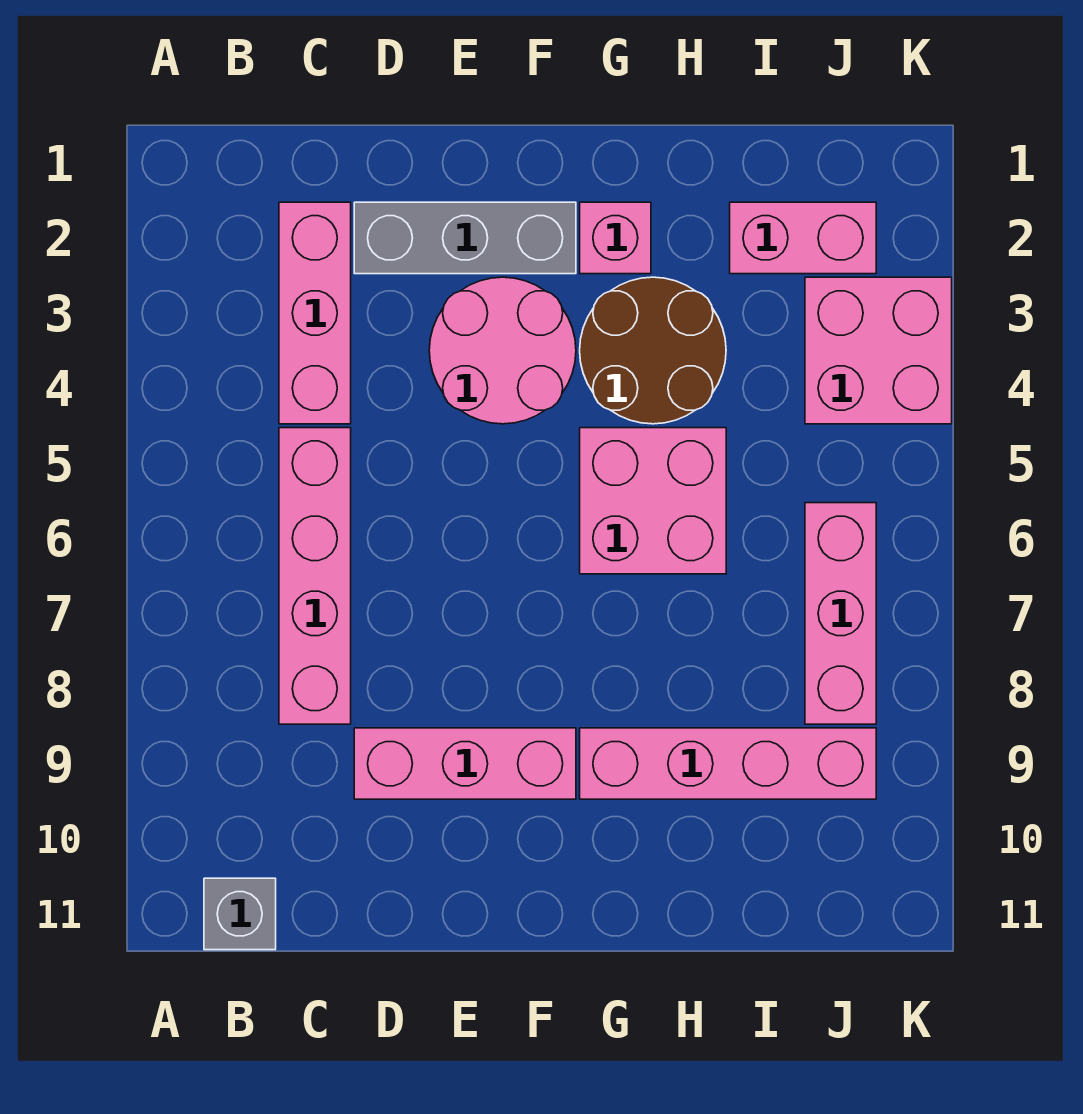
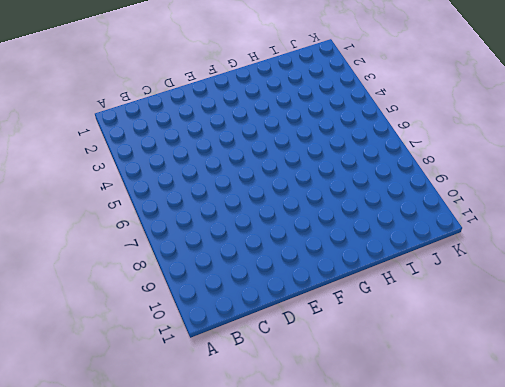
none -> grey 1x1 brick [204,878,276,950]
none -> pink 1x3 brick [279,202,351,424]
none -> pink 1x4 brick [279,428,351,724]

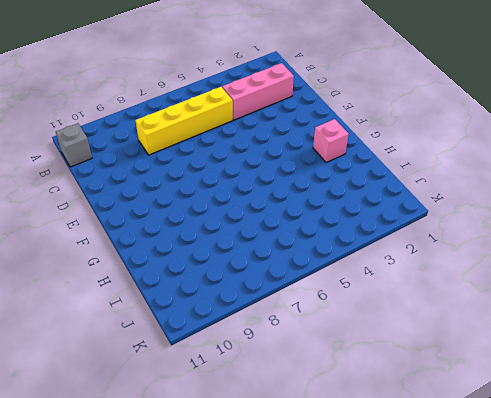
yellow 1x4 brick [135,87,233,155] -> pink 1x4 brick [279,428,351,724]
none -> grey 1x3 brick [354,202,576,274]
none -> pink 1x3 brick [354,728,576,799]
none -> pink 2x2 round brick [429,277,576,424]

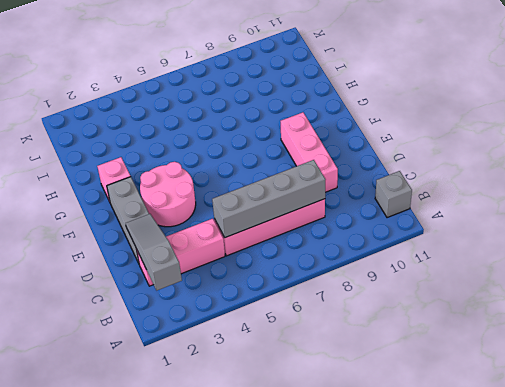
grey 1x3 slope [125,214,182,290] -> none
grey 1x4 brick [212,160,326,238] -> none
none -> brown 2x2 round brick [580,277,726,424]
none -> pink 2x2 brick [580,428,726,574]
none -> pink 1x4 brick [580,728,876,799]

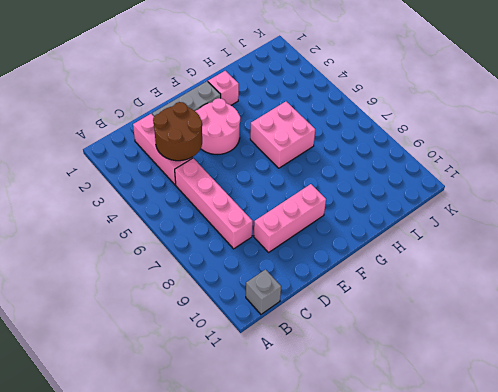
brown 2x2 round brick [153,102,202,161] -> brown 2x2 round brick moved to [580,277,726,424]
none -> pink 1x4 brick [580,728,876,799]
none -> pink 1x2 brick [730,202,876,274]
none -> pink 2x2 brick [805,277,952,424]

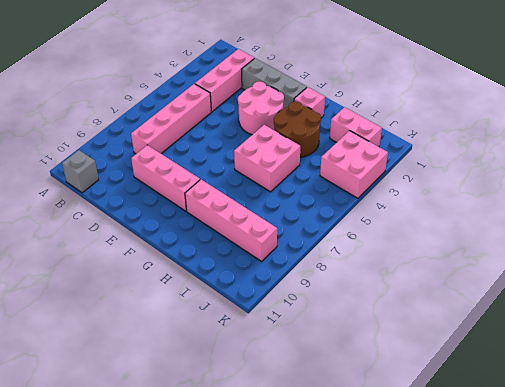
none -> pink 1x3 brick [805,503,876,724]

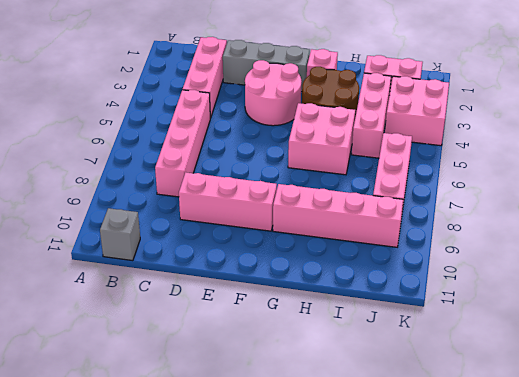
pink 1x3 brick [352,73,391,158] -> none

